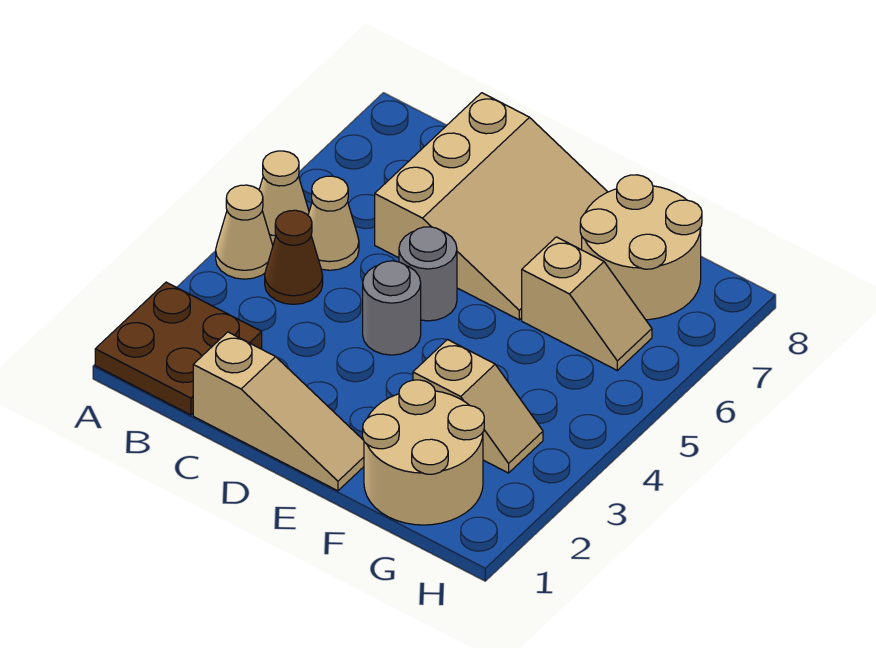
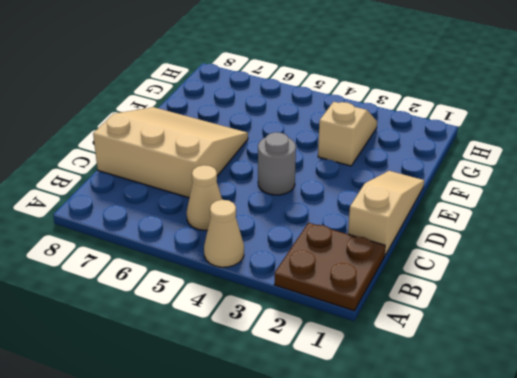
none -> tan 1x1 cone [259,151,309,244]
none -> brown 1x1 cone [265,210,323,304]
none -> grey 1x1 round brick [399,227,457,321]

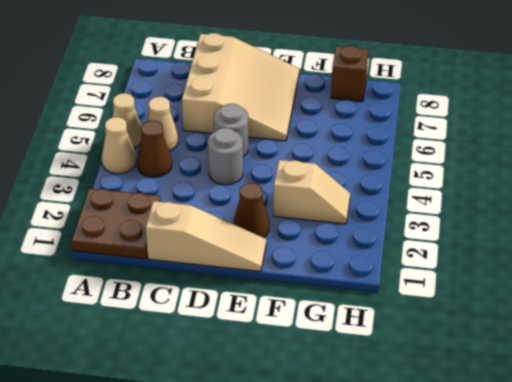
brown 1x1 cone [233,183,269,238] -> none
brown 1x1 brick [331,46,369,101] -> tan 2x2 round brick [580,175,702,320]
none -> tan 2x2 round brick [363,380,484,525]
none -> tan 1x2 slope [522,237,652,370]

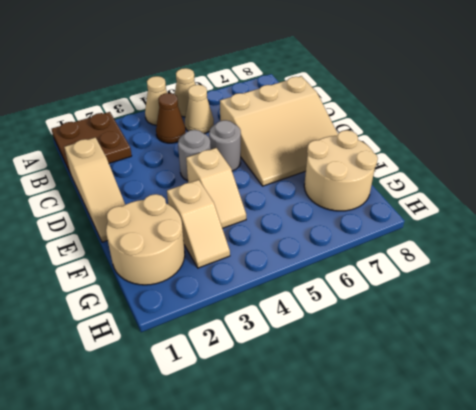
tan 1x2 slope [186,148,246,228] -> tan 1x2 slope moved to [522,237,652,370]

